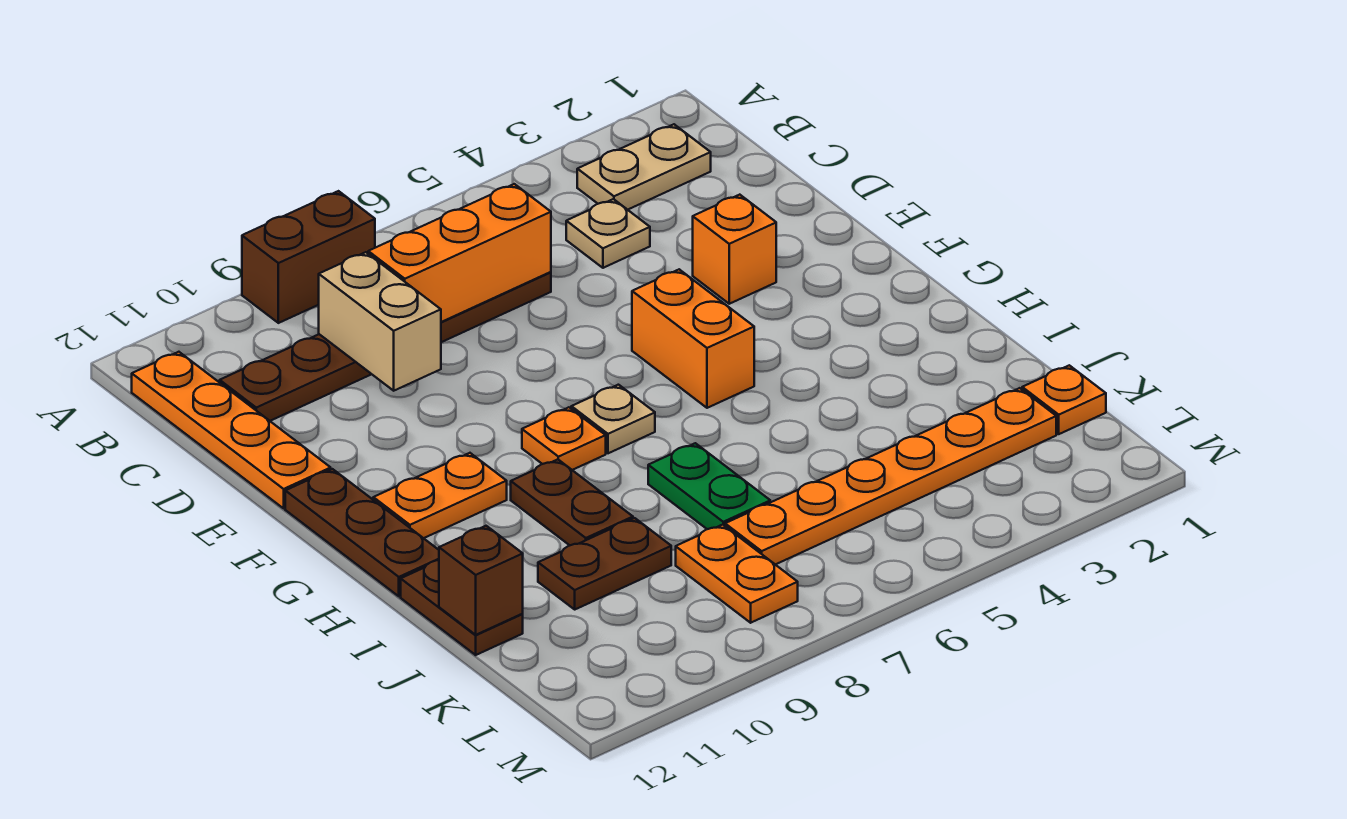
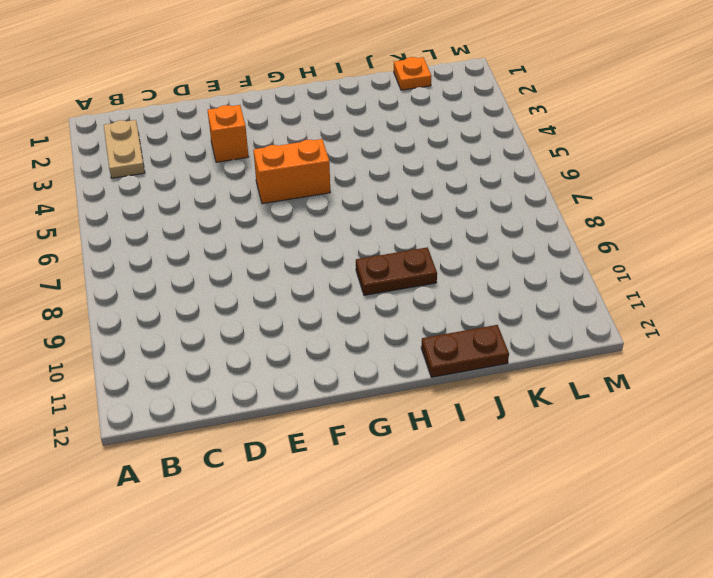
none -> brown 1x2 brick [242,191,375,323]
none -> orange 1x4 plate [132,352,331,508]
none -> tan 1x1 plate [566,199,650,268]

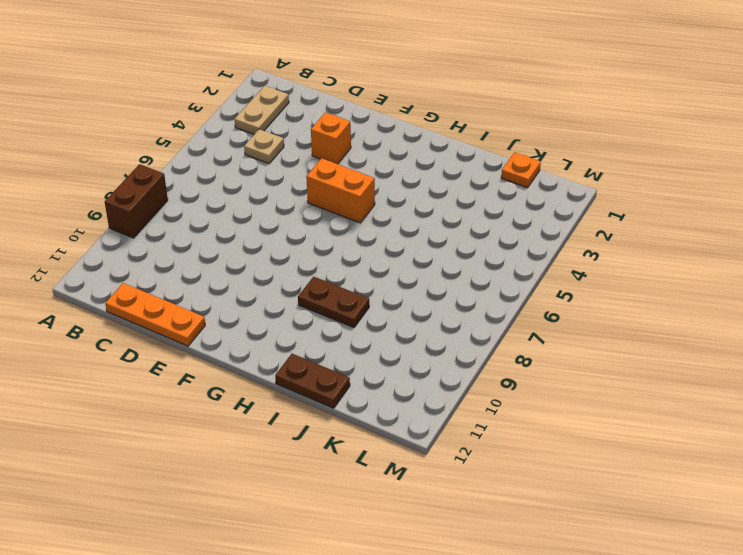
orange 1x3 plate [105,283,205,346] -> orange 1x4 plate [132,352,331,508]
none -> brown 1x6 plate [220,272,551,421]
none -> brown 1x3 plate [285,469,439,596]
none -> tan 1x1 plate [571,385,655,453]

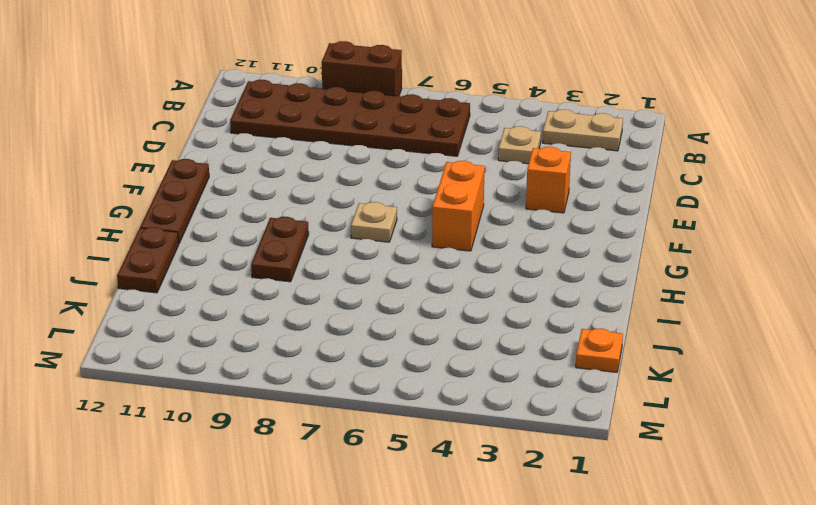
brown 2x6 plate [230,80,470,156] -> brown 1x6 plate [220,272,551,421]
none -> orange 1x4 plate [132,352,331,508]
none -> orange 1x1 plate [522,407,606,470]
none -> orange 1x2 plate [373,453,507,538]

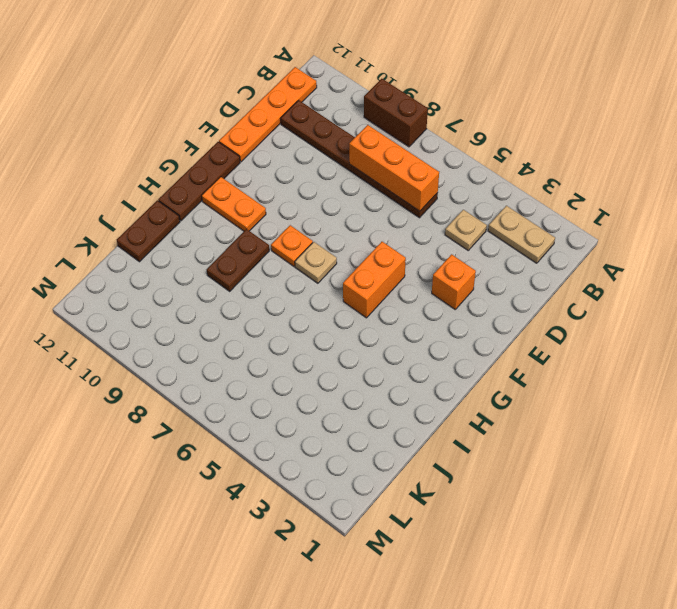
none -> green 1x2 plate [648,443,770,529]
none -> brown 1x2 plate [538,518,671,609]
none -> orange 1x1 plate [1022,365,1106,434]

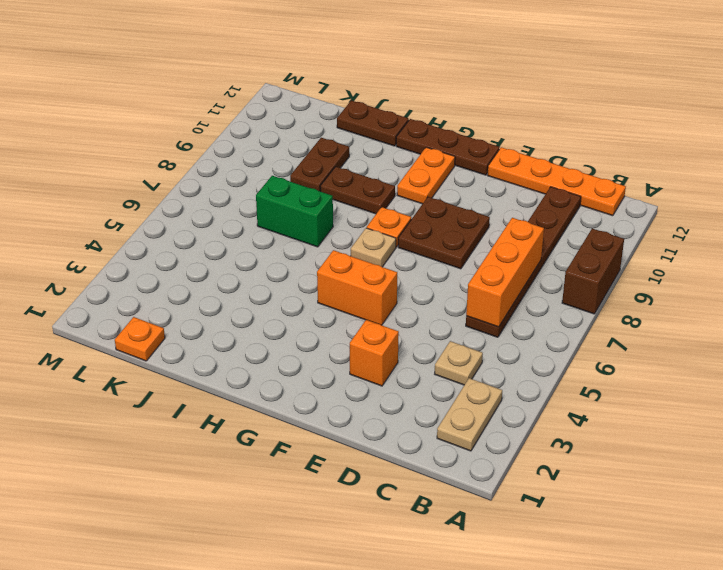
brown 2x2 plate [398,197,490,269] -> none
green 1x2 brick [256,176,333,247] -> green 1x2 plate [648,443,770,529]
none -> orange 1x6 plate [725,388,1056,565]
none -> orange 1x2 plate [676,525,798,623]
none -> tan 1x2 brick [319,252,441,391]

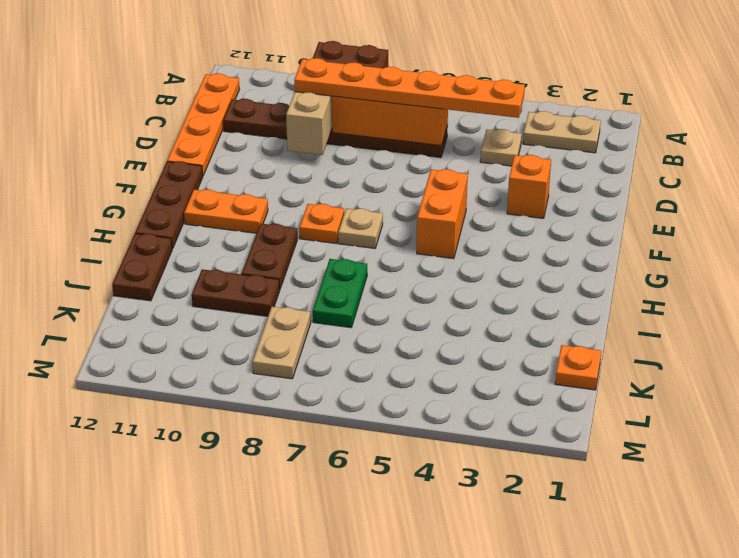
orange 1x6 plate [294,58,525,118] -> orange 1x6 plate moved to [725,388,1056,565]
tan 1x2 plate [252,307,311,379] -> orange 1x2 plate [676,525,798,623]
none -> brown 1x1 brick [439,526,523,635]

